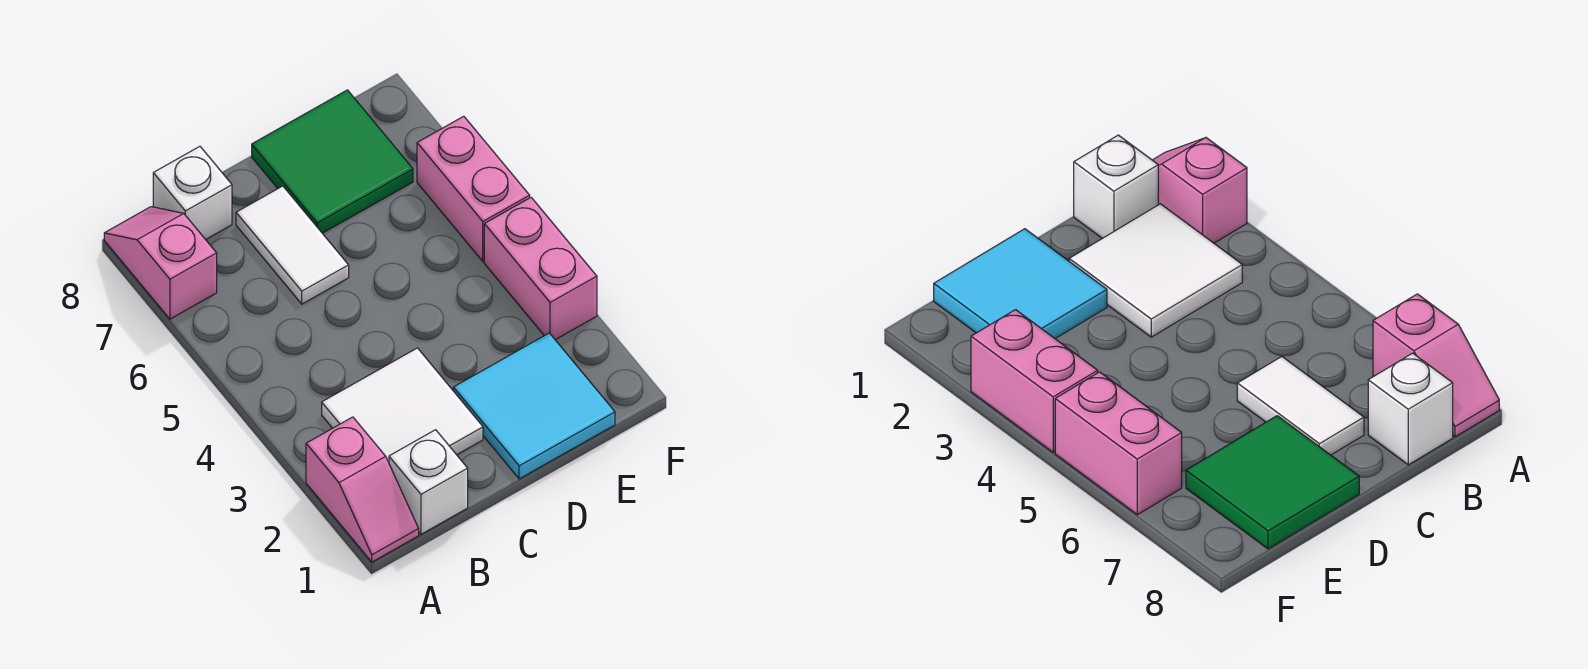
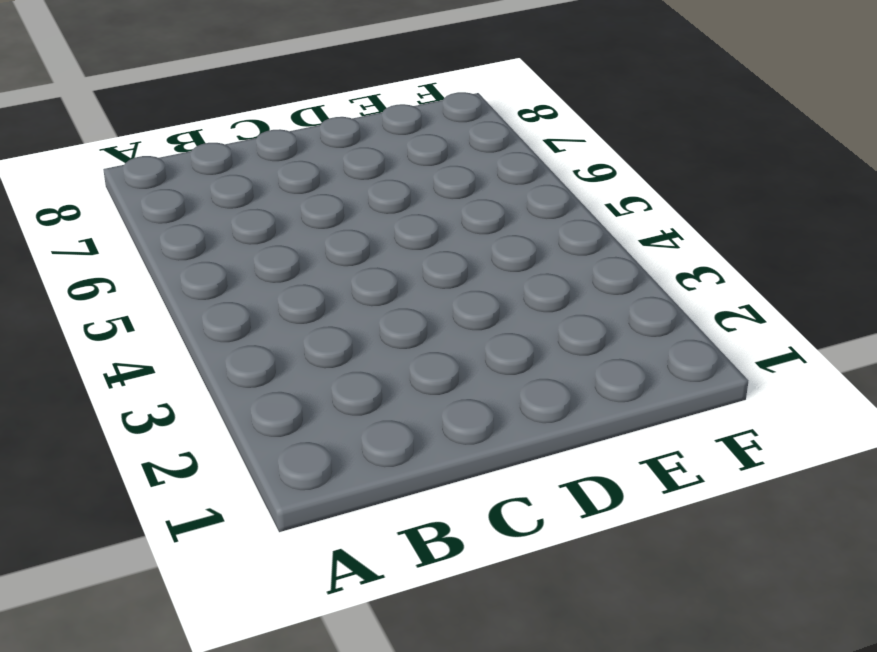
none -> pink 1x2 slope [306,417,419,562]
none -> pink 1x2 slope [104,207,217,319]

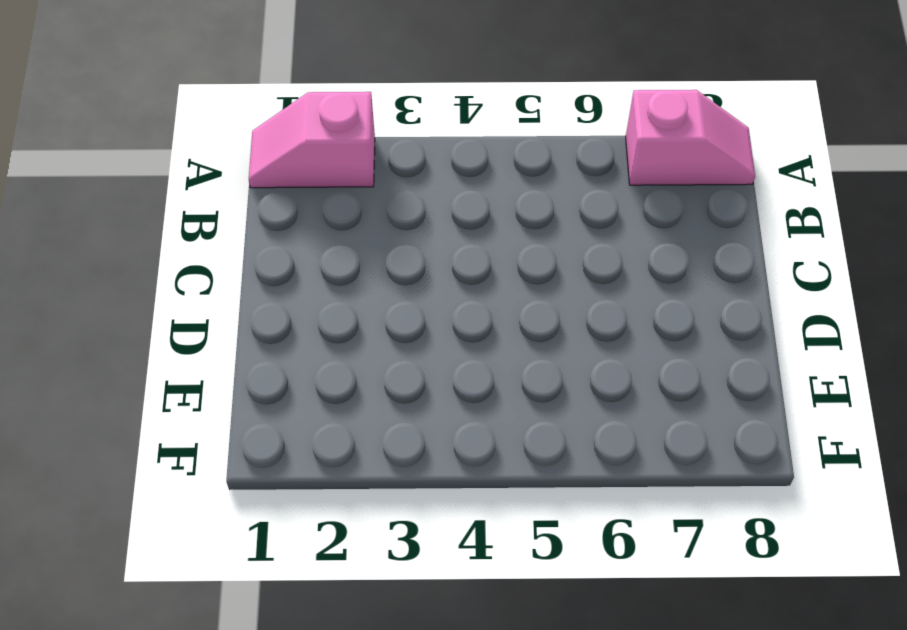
none -> white 1x1 brick [389,430,468,534]
none -> white 2x2 tile [322,348,483,462]

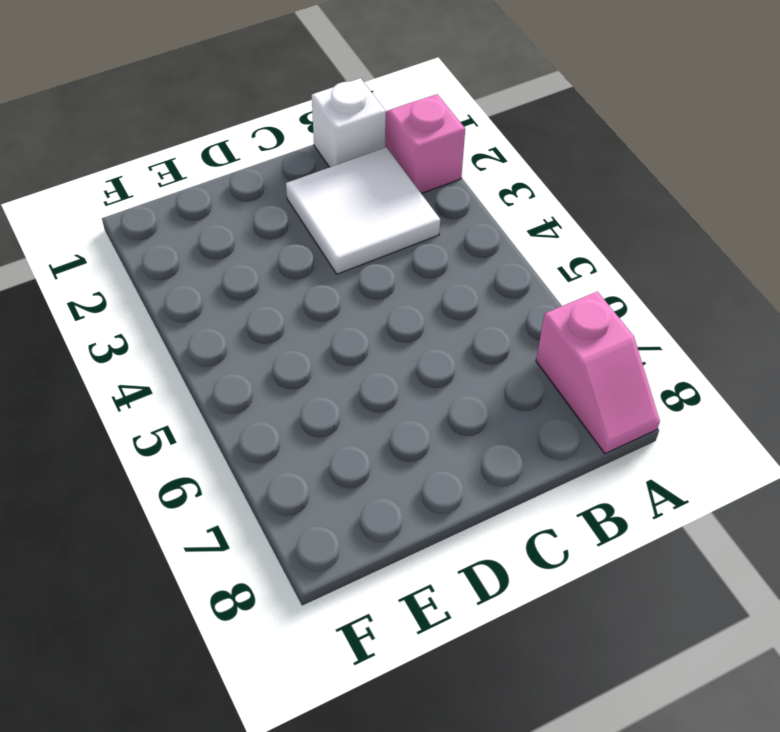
none -> white 1x1 brick [153,146,232,240]
none -> white 1x2 tile [236,186,349,304]

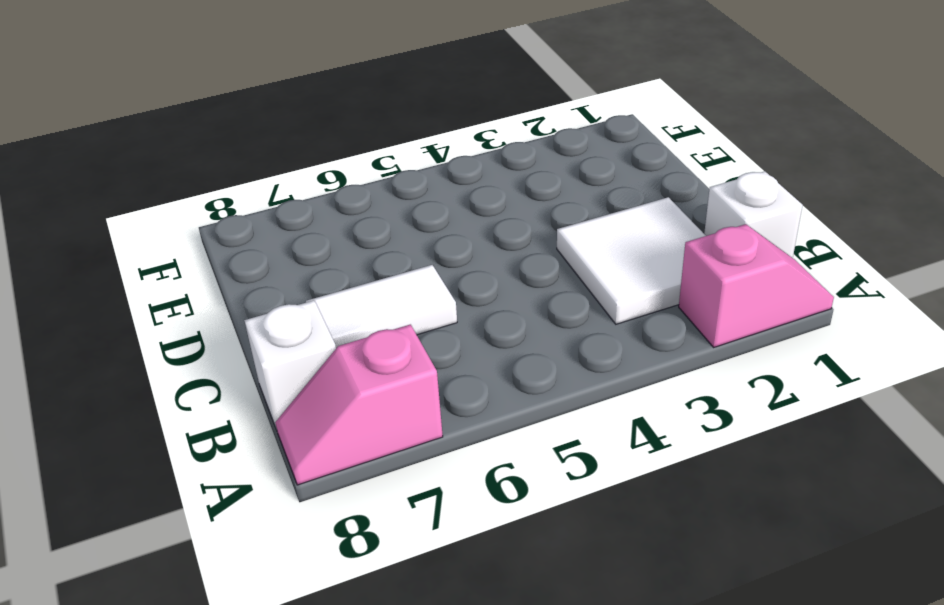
none -> cyan 2x2 tile [453,333,615,479]
none -> green 2x2 tile [252,90,413,233]

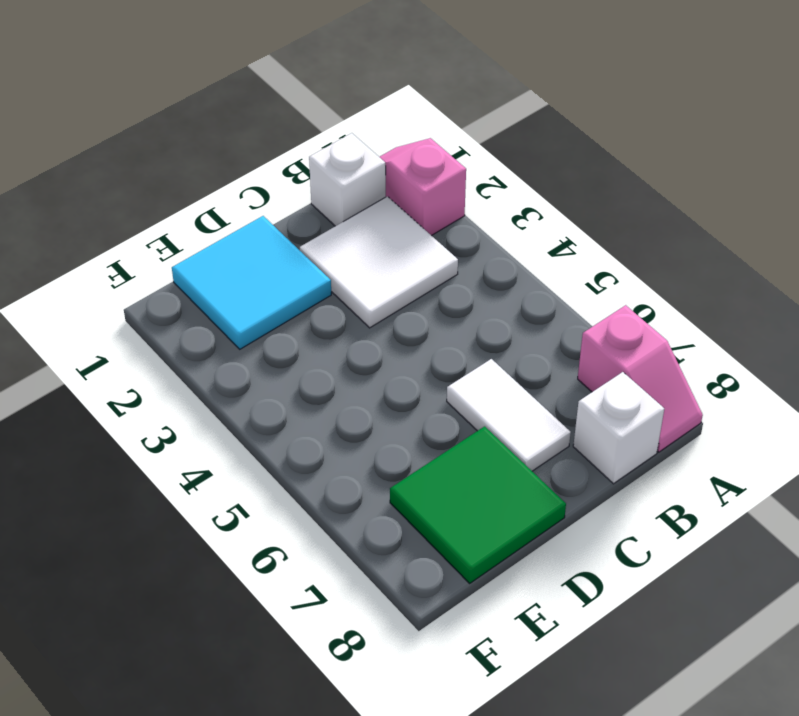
none -> pink 1x2 brick [484,198,597,340]
none -> pink 1x2 brick [417,116,530,261]

